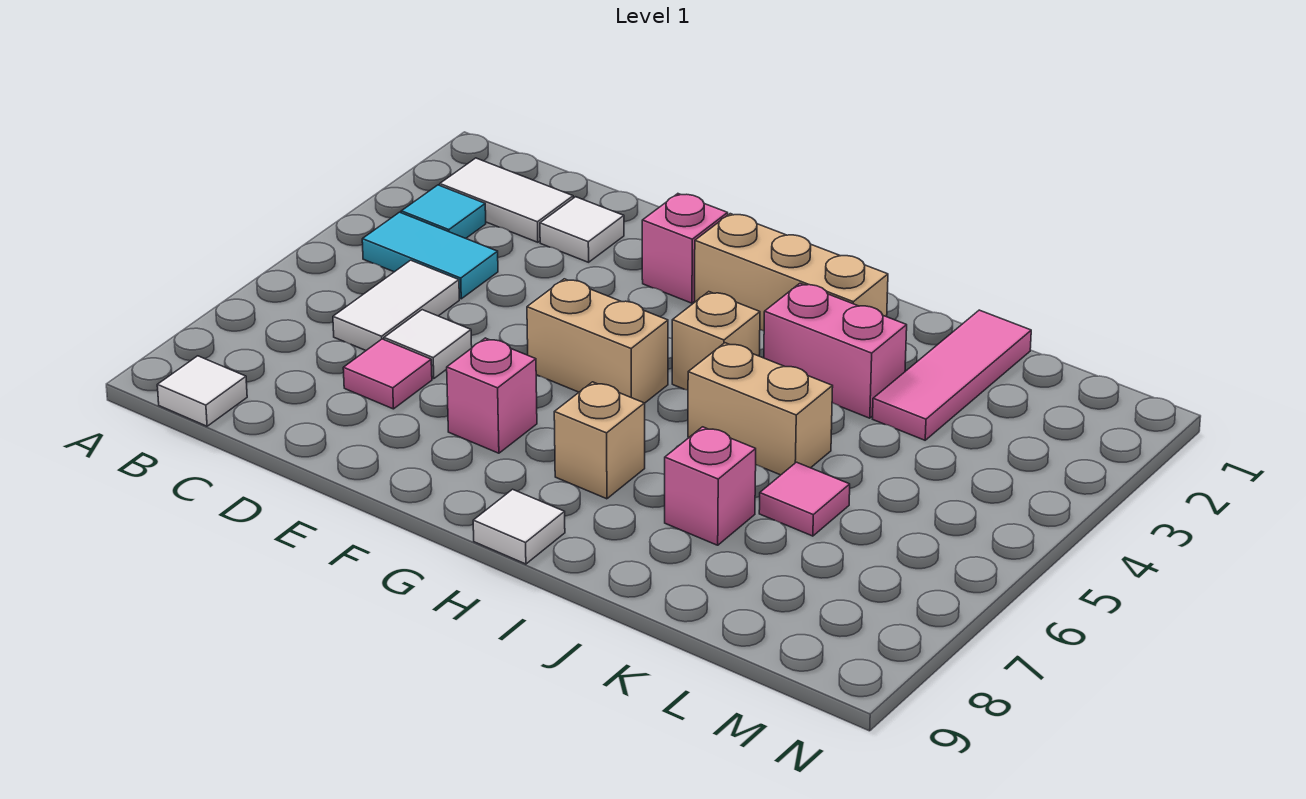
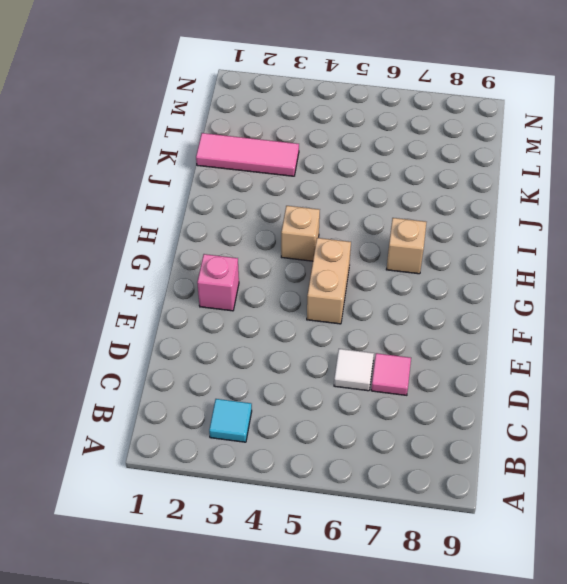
none -> white 1x2 tile [440,158,573,242]
none -> cyan 1x2 tile [362,212,498,299]
none -> white 1x1 tile [157,356,247,426]

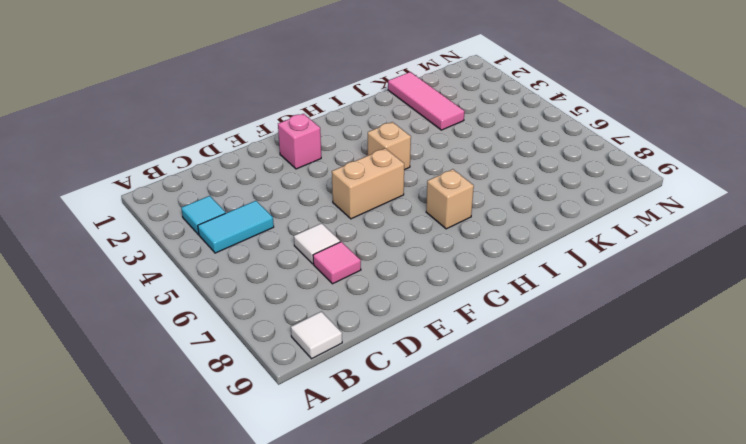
none -> white 1x2 tile [440,158,573,242]
none -> white 1x2 tile [333,260,459,350]
none -> white 1x1 tile [540,197,624,262]

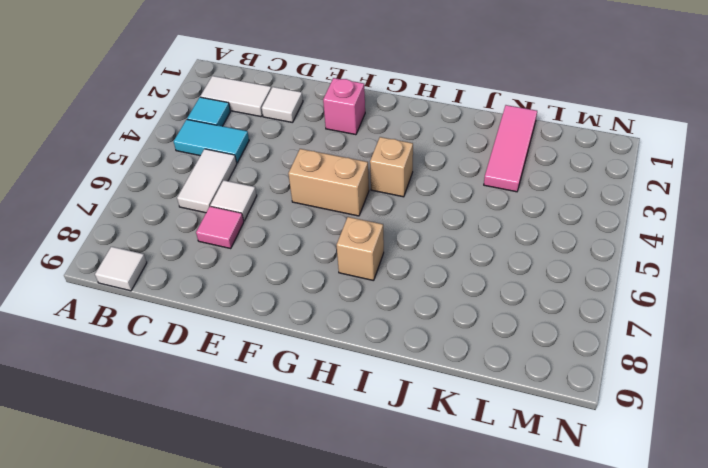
none -> pink 1x1 brick [447,338,537,453]
none -> tan 1x3 brick [695,214,888,331]
none -> white 1x1 tile [473,489,565,564]

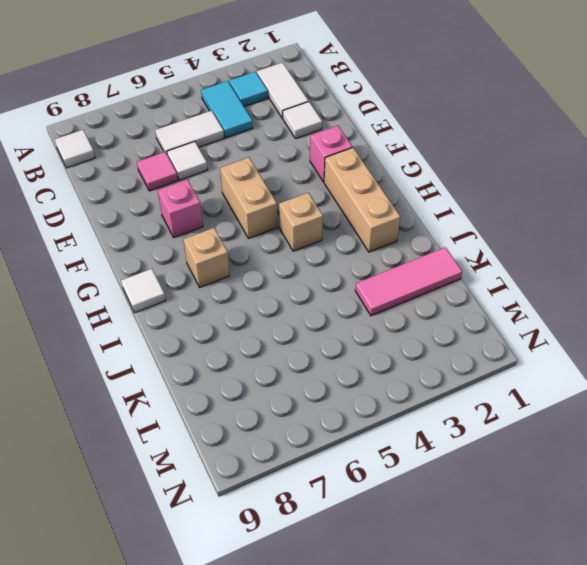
none -> pink 1x2 brick [764,283,907,418]
none -> tan 1x2 brick [688,343,833,475]
none -> pink 1x1 brick [665,427,756,545]

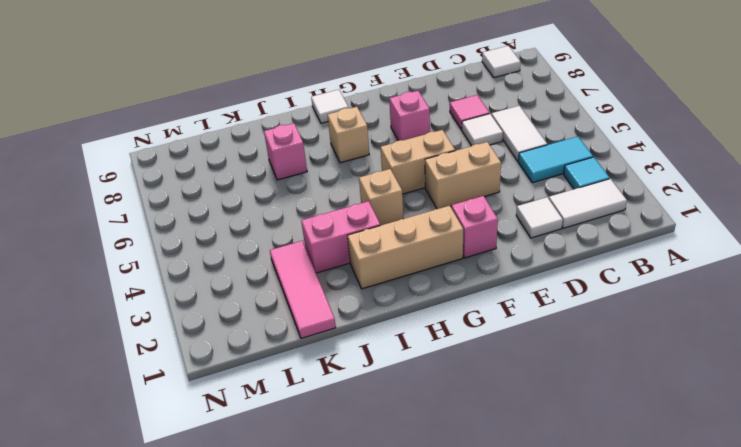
tan 1x2 brick [425,142,501,209] -> tan 1x2 brick moved to [688,343,833,475]
none -> pink 1x1 tile [759,462,850,536]

